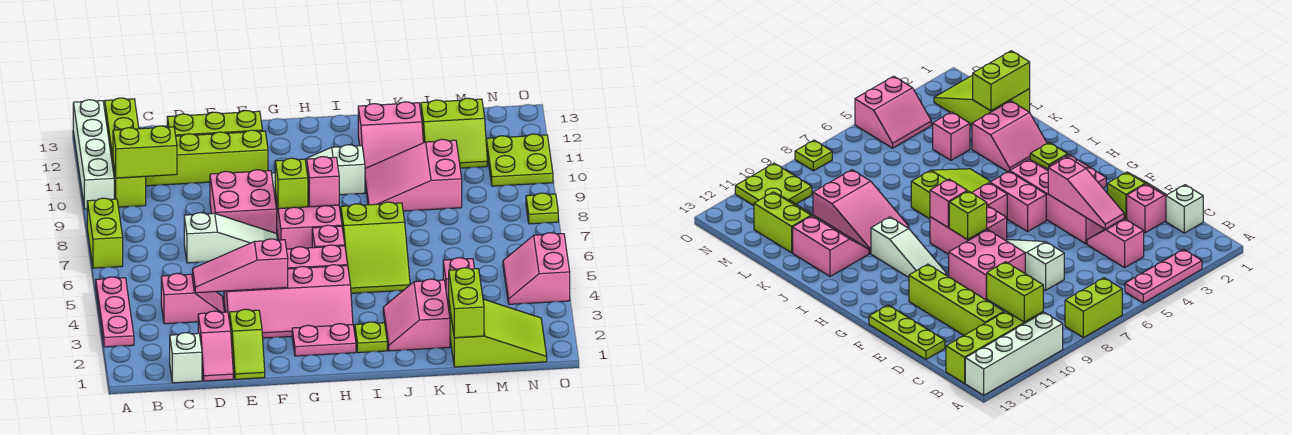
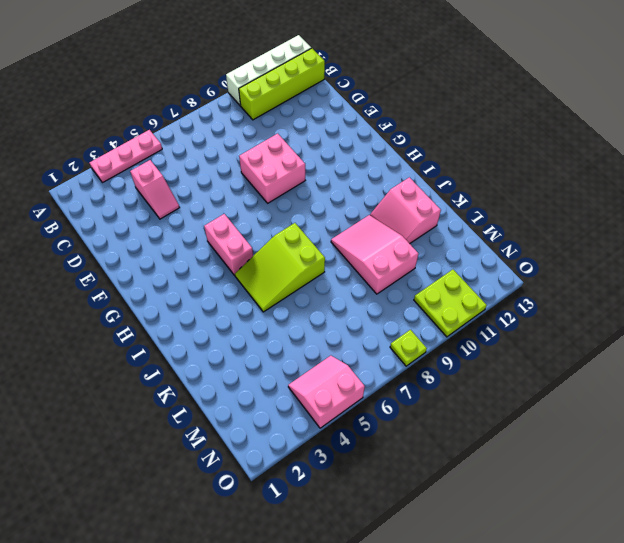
none -> lime 1x2 brick [87,198,123,268]
none -> white 1x1 brick [170,333,202,383]
none -> lime 1x4 brick [146,130,268,186]
none -> pink 1x2 slope [198,311,233,381]

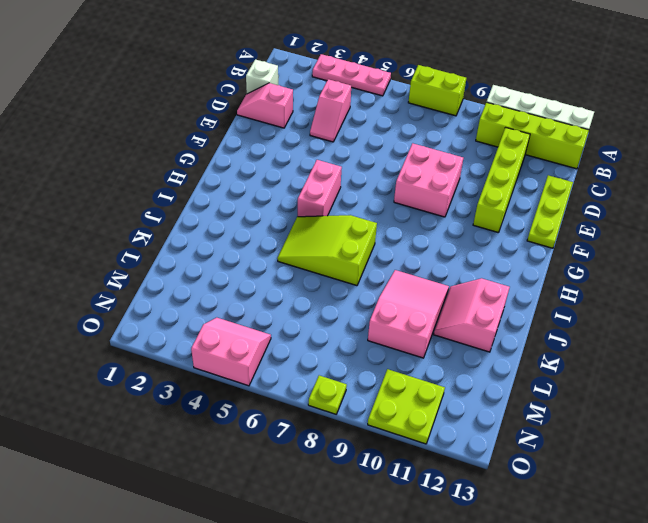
none -> white 1x3 slope [184,213,278,263]
none -> lime 1x2 slope [230,309,265,379]
none -> pink 2x4 slope [224,265,353,338]
none -> pink 1x2 plate [292,324,356,356]

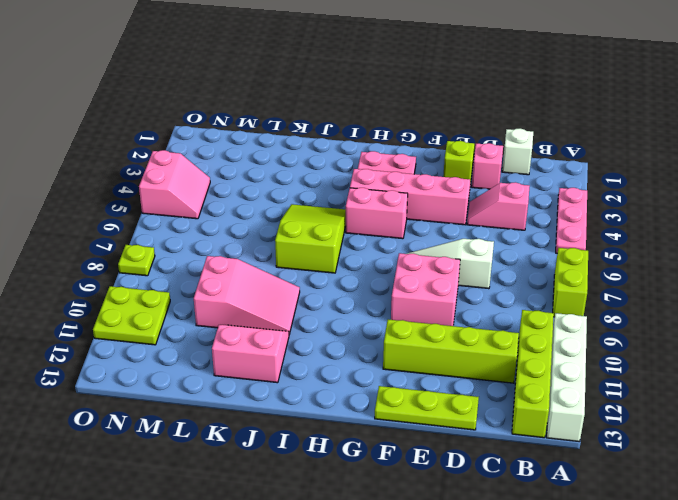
none -> pink 2x2 brick [275,191,342,249]
none -> white 1x3 slope [272,145,365,195]
none -> pink 1x1 brick [312,225,345,248]
none -> lime 1x1 plate [355,322,387,353]

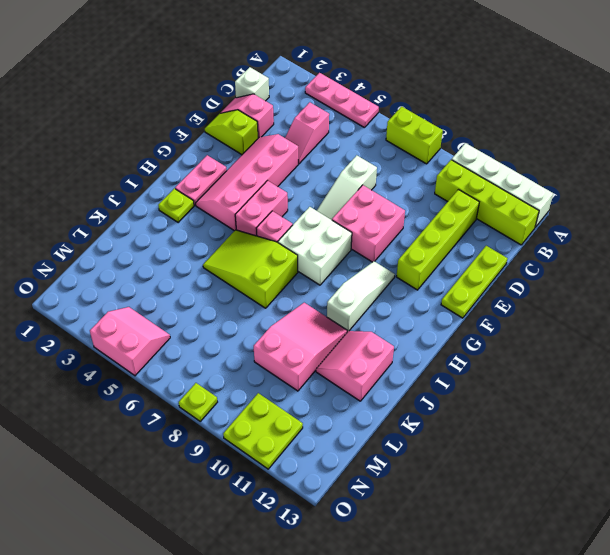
white 2x2 brick [278,207,352,285] -> pink 2x2 brick [275,191,342,249]
none -> pink 2x2 slope [383,279,450,351]
none -> lime 2x3 slope [448,299,547,367]
none -> pink 1x1 brick [443,258,474,307]
none -> lime 2x2 slope [421,98,487,168]

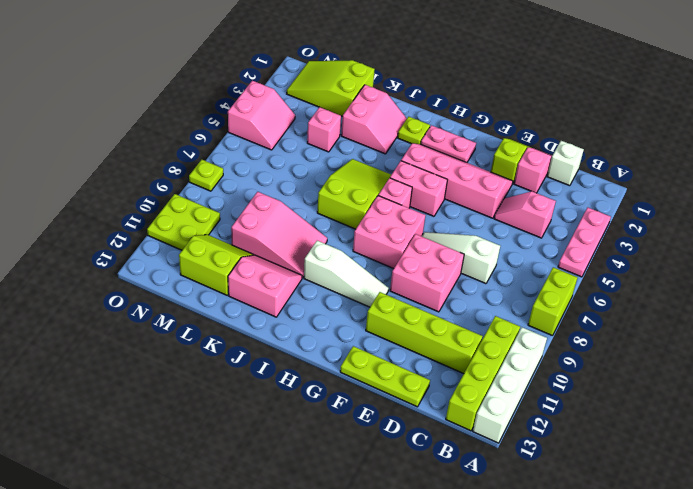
none -> lime 1x2 brick [113,126,177,178]
none -> pink 1x3 slope [193,239,288,293]
none -> lime 1x1 brick [275,158,308,209]
none -> pink 1x1 brick [307,157,339,207]

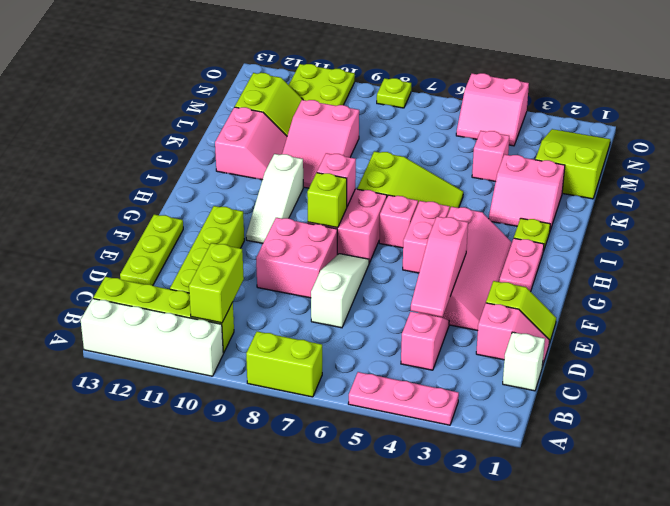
none -> lime 1x2 brick [449,268,484,338]

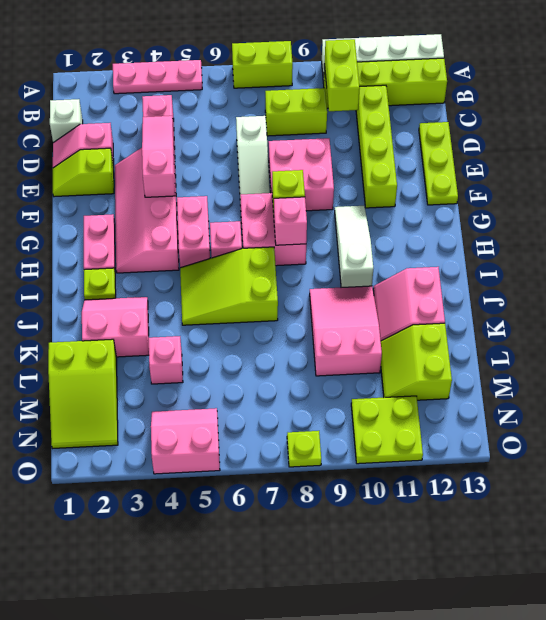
lime 1x2 brick [265,88,327,136] -> lime 1x2 brick moved to [449,268,484,338]

